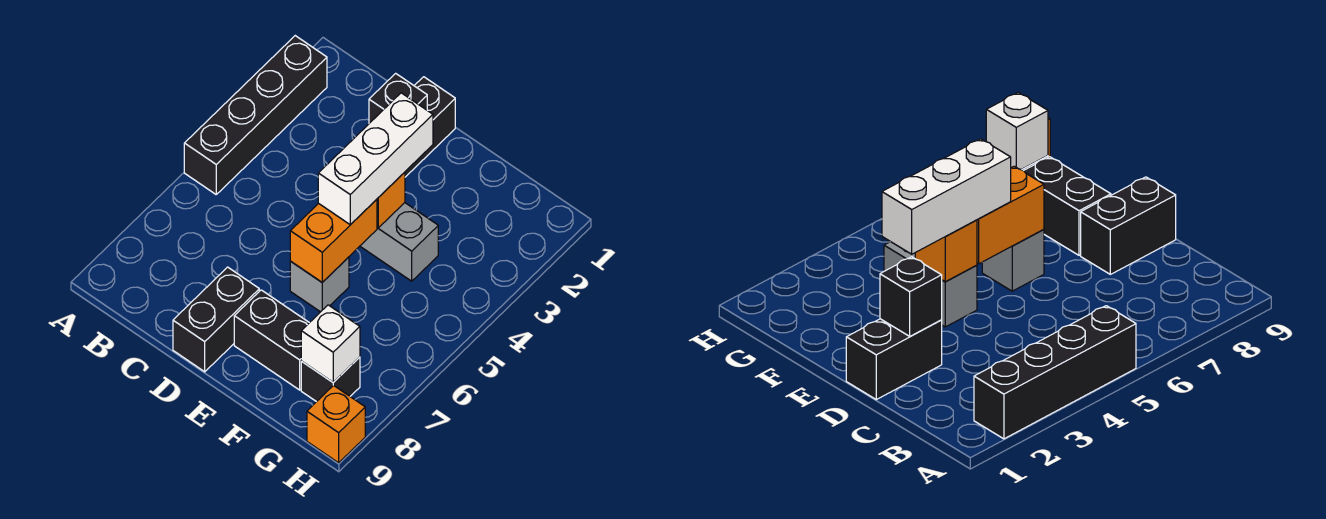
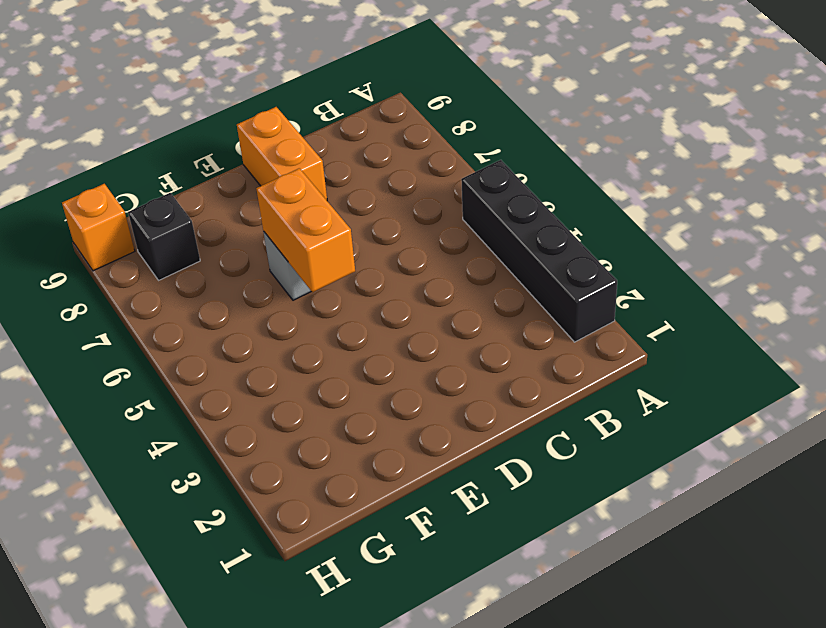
orange 1x2 brick [237,107,327,200] -> black 1x2 brick [173,267,259,372]
none -> black 1x2 brick [405,77,455,177]
none -> grey 1x2 brick [360,203,438,281]
none -> black 1x2 brick [234,290,309,390]

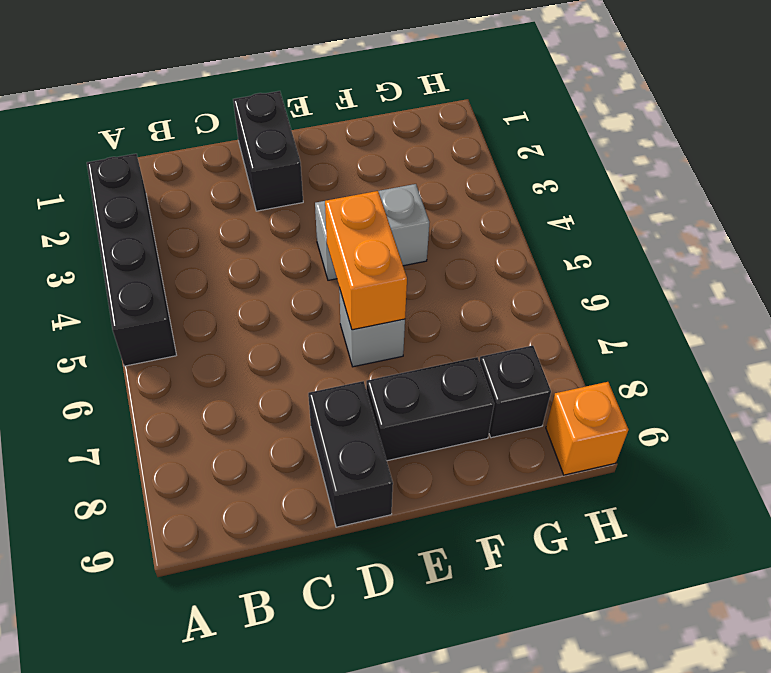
none -> black 1x1 brick [369,73,427,123]
none -> orange 1x1 brick [377,172,405,228]
none -> white 1x1 brick [301,305,360,382]

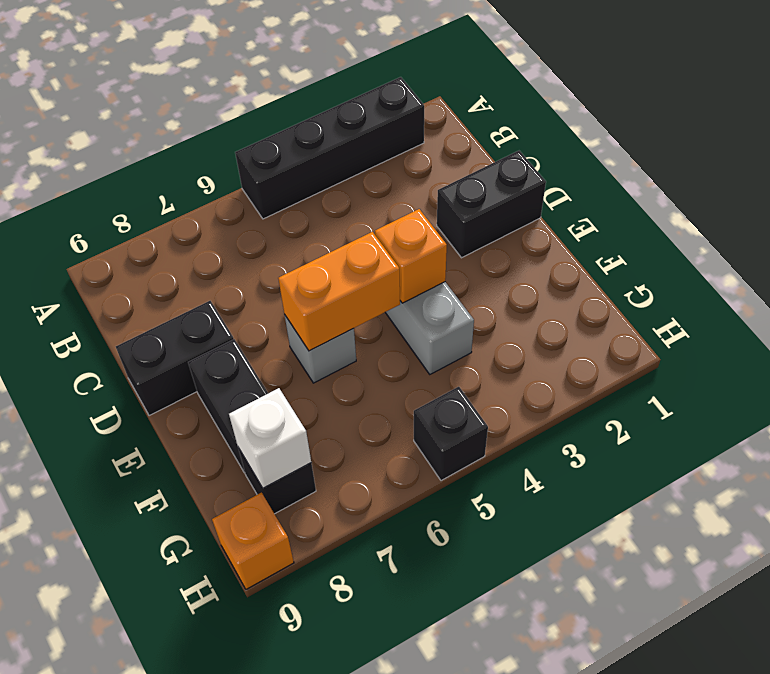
black 1x1 brick [414,387,488,481] -> black 1x1 brick moved to [369,73,427,123]
none -> white 1x3 brick [318,93,433,225]

